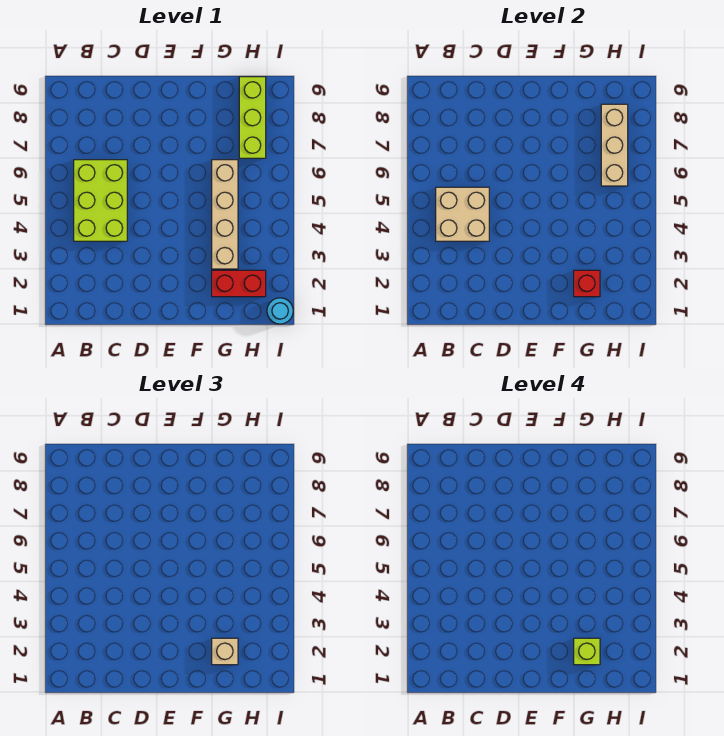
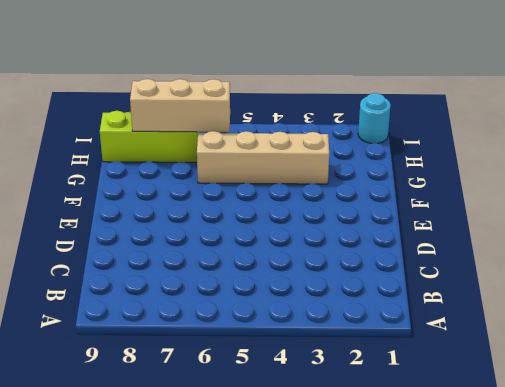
none -> lime 2x3 brick [74,160,127,241]
none -> red 1x2 brick [212,270,266,297]

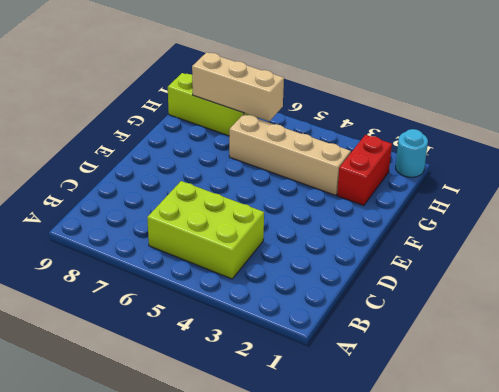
none -> tan 2x2 brick [436,187,489,241]
none -> red 1x1 brick [574,270,600,297]

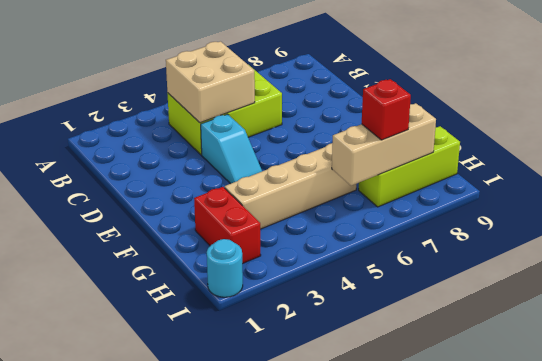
cyan 1x2 slope [201,114,262,184] -> none
red 1x1 brick [362,79,411,140] -> red 1x1 brick moved to [574,270,600,297]
none -> tan 1x1 brick [212,638,238,665]
none -> lime 1x1 brick [574,638,600,665]

